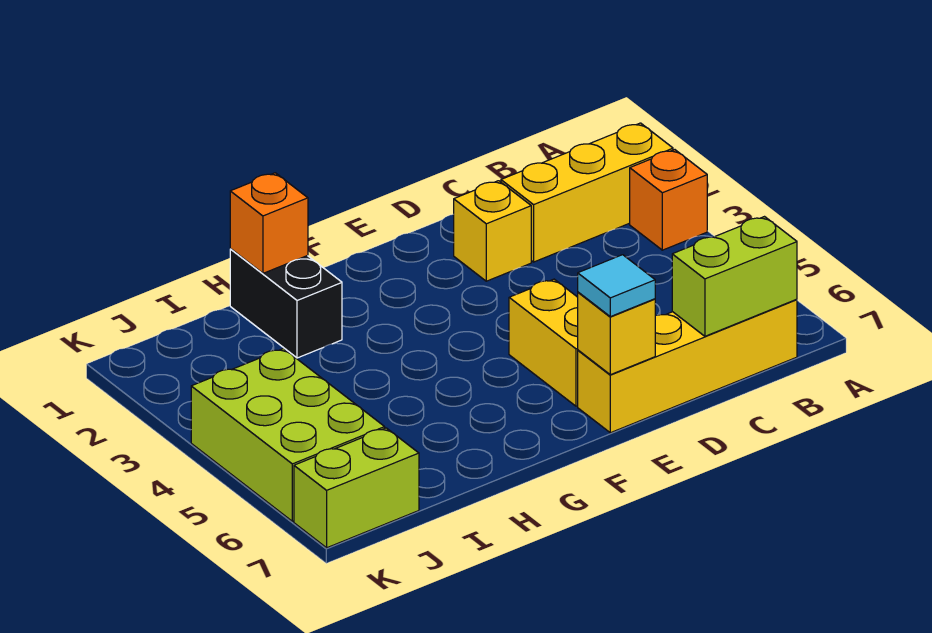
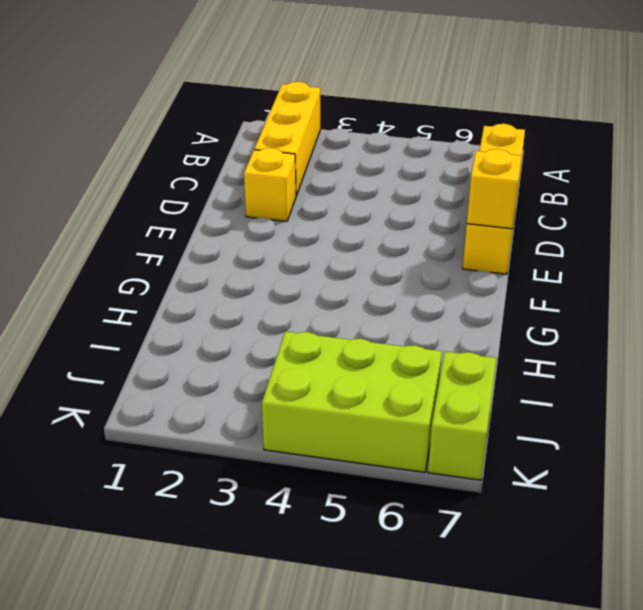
none -> orange 1x1 brick [630,150,707,250]
none -> yellow 1x2 brick [509,279,578,406]
none -> black 1x2 brick [230,249,342,358]

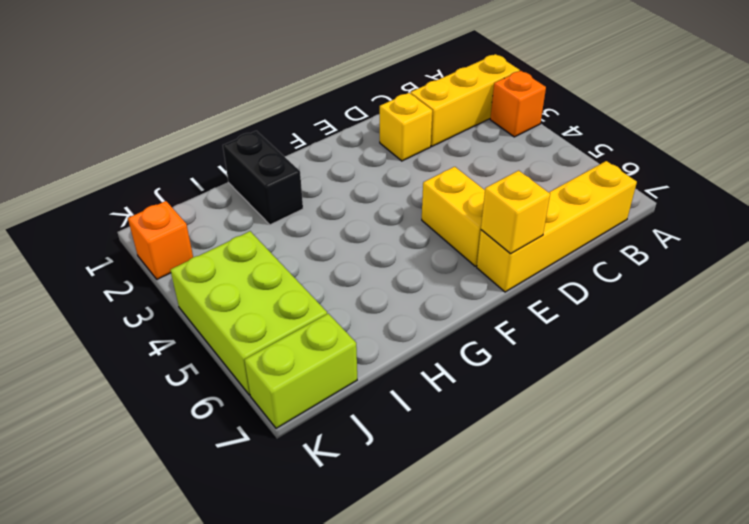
orange 1x1 brick [128,201,193,279] -> orange 1x1 brick moved to [230,173,308,273]
none -> lime 1x2 brick [672,217,797,336]
none -> cyan 1x1 tile [578,255,655,317]

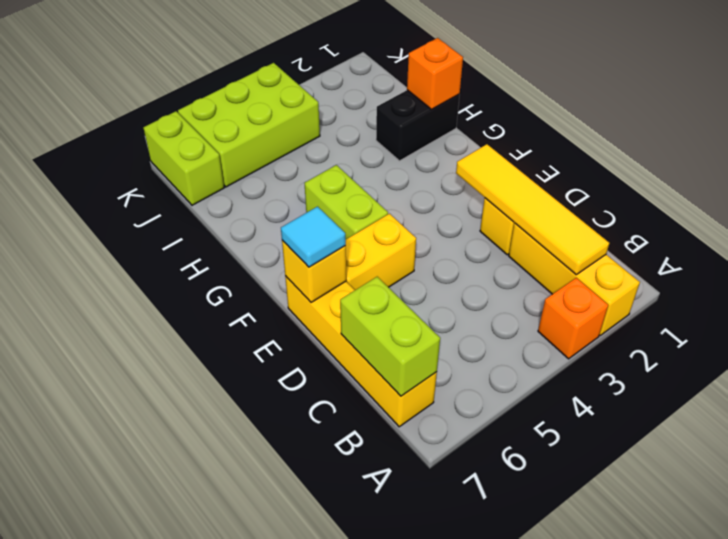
yellow 1x4 tile [456,144,609,275] -> none
lime 1x2 brick [305,165,388,239] -> none

